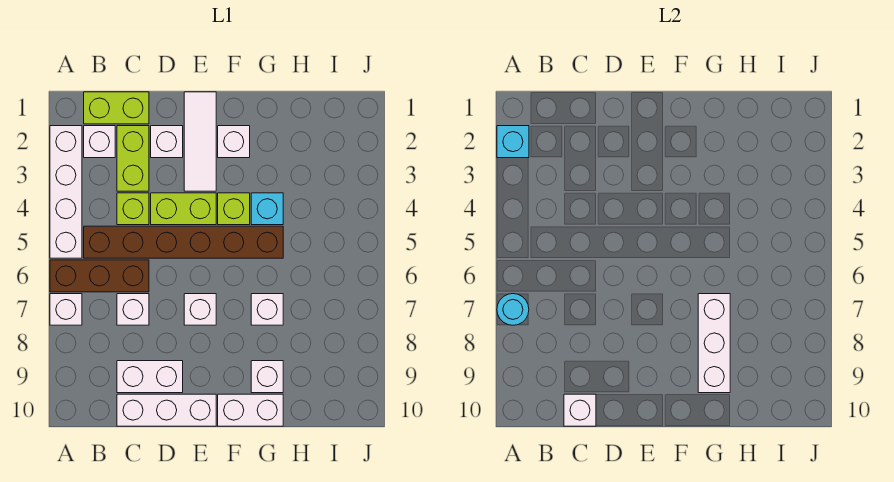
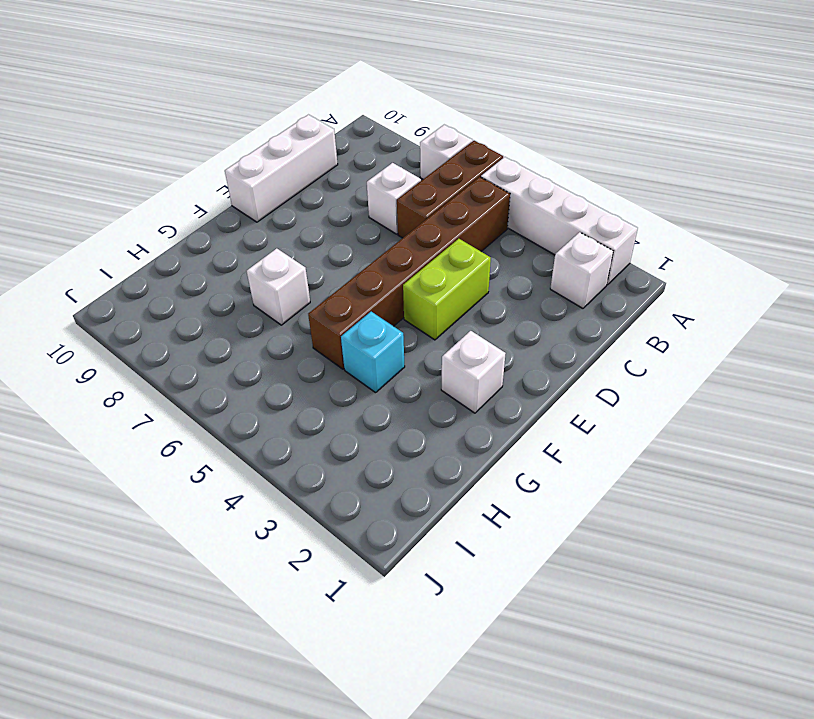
none -> lime 1x2 brick [84,92,149,124]
none -> lime 1x2 brick [117,126,149,191]
none -> lime 1x1 brick [117,193,149,225]

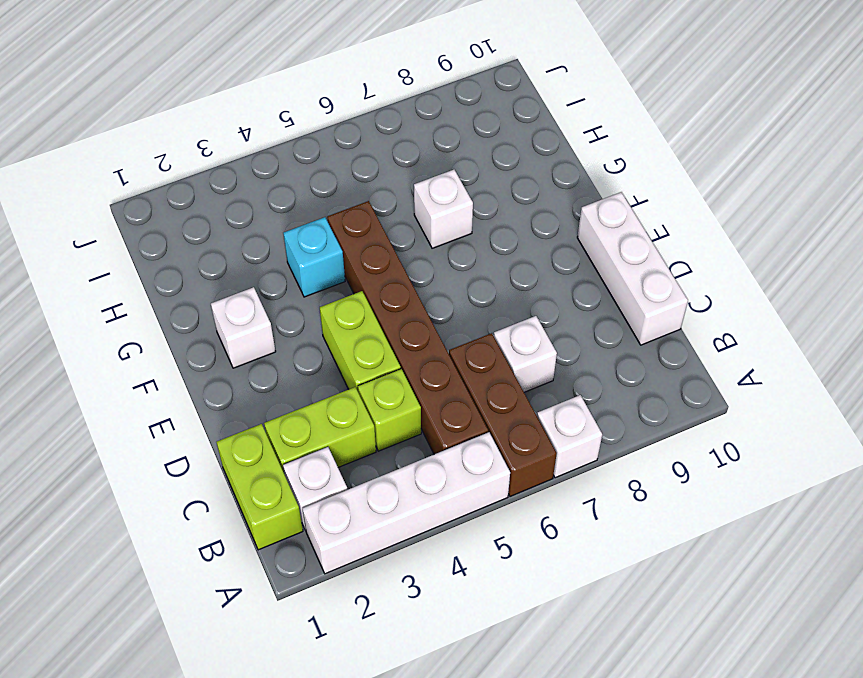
none -> white 1x2 brick [117,361,183,393]
none -> white 1x1 brick [151,126,183,158]
none -> white 1x3 tile [184,92,216,191]

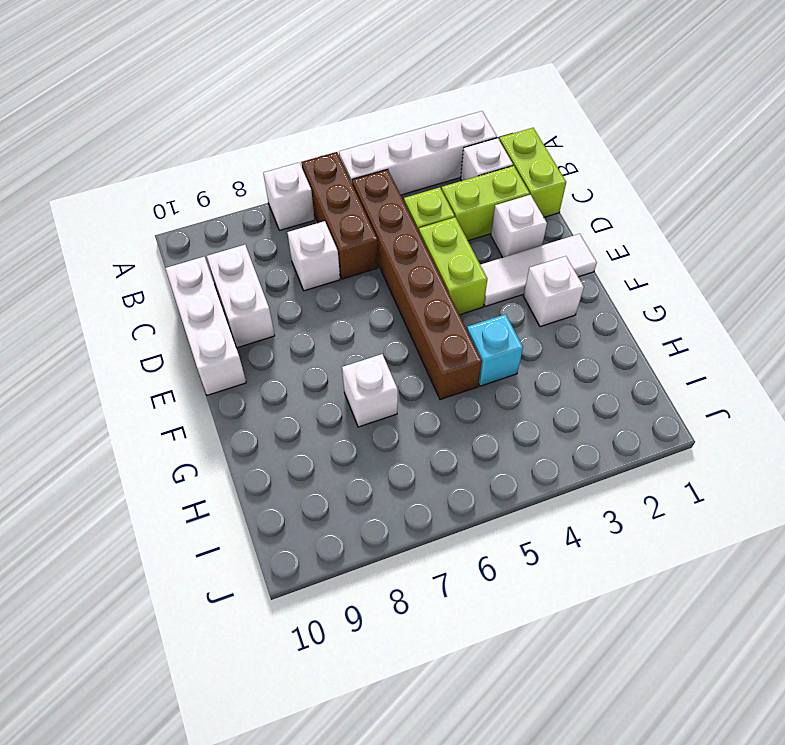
none -> white 1x1 brick [184,294,216,325]
none -> lime 1x1 brick [218,193,250,225]
none -> white 1x2 brick [218,394,283,426]

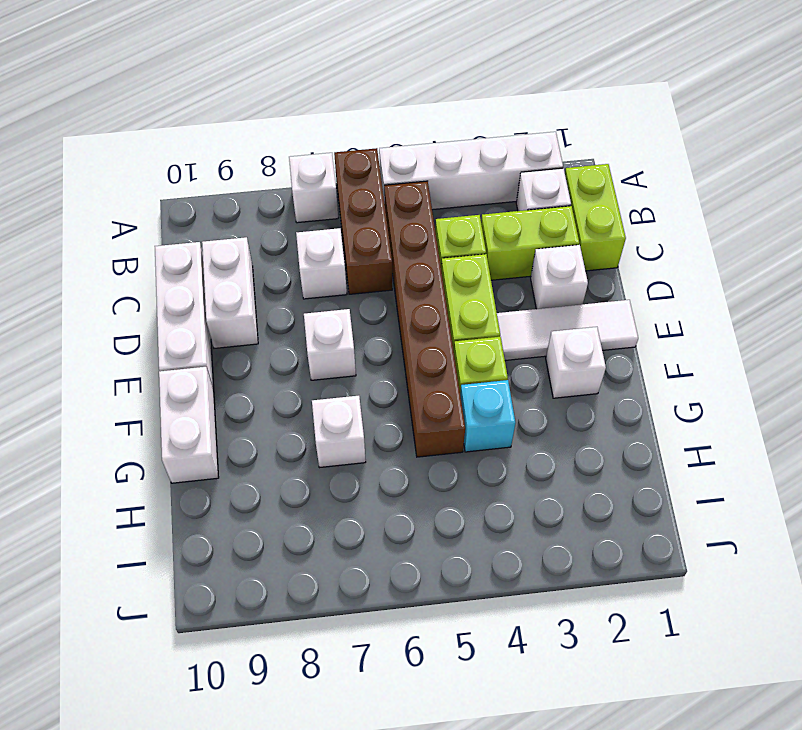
none -> white 1x1 brick [251,361,283,393]
none -> cyan 1x1 brick [497,126,529,158]
none -> cyan 1x1 round brick [497,294,529,325]

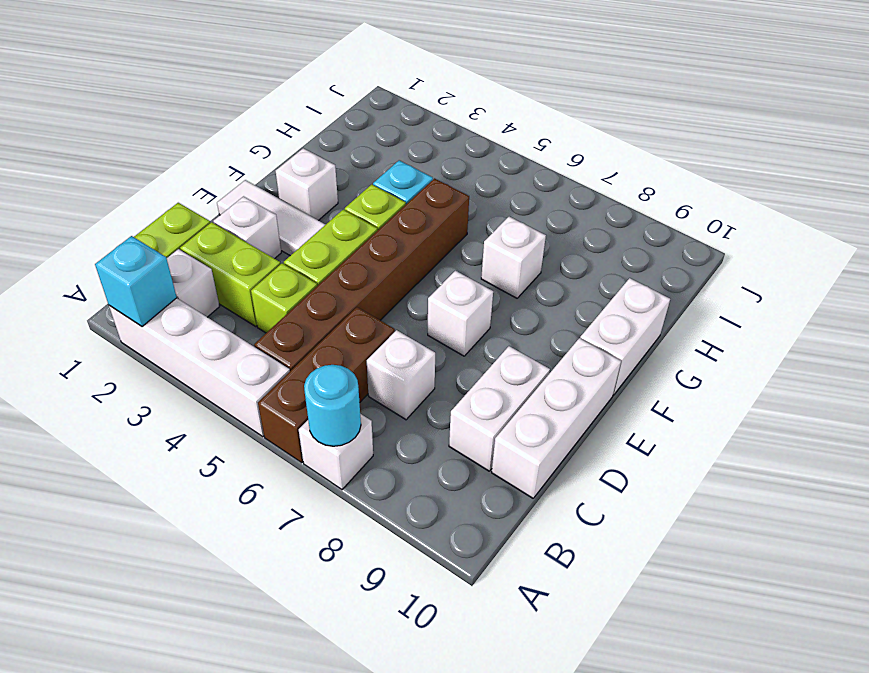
none -> white 1x1 brick [251,361,283,393]
none -> white 1x1 brick [564,394,596,426]
none -> white 1x3 brick [698,294,730,393]

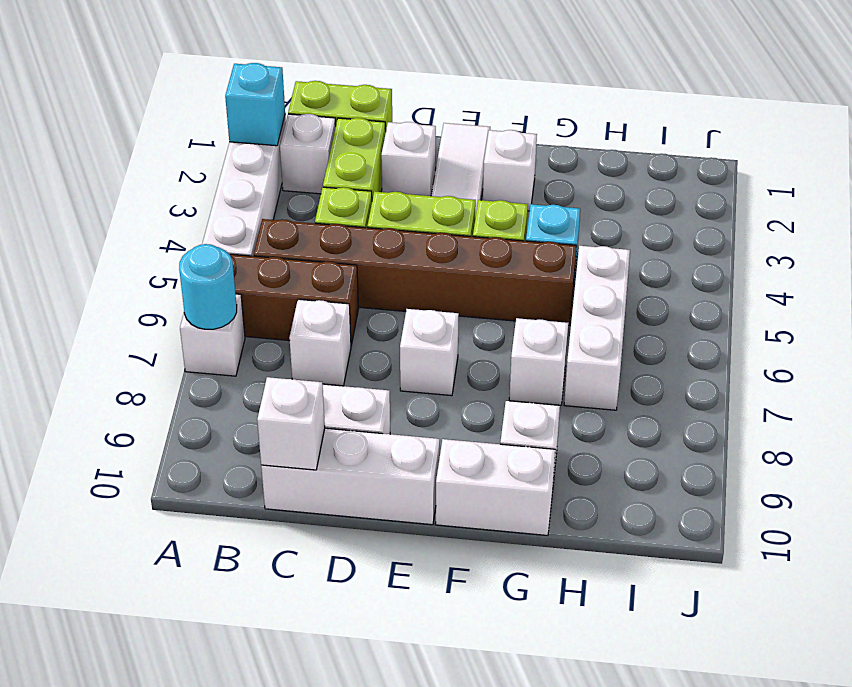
white 1x3 brick [564,246,630,410] -> white 1x3 brick moved to [698,294,730,393]

